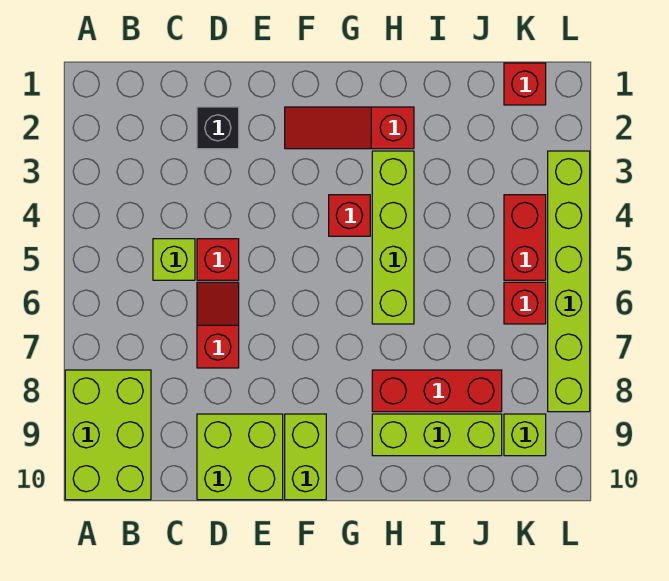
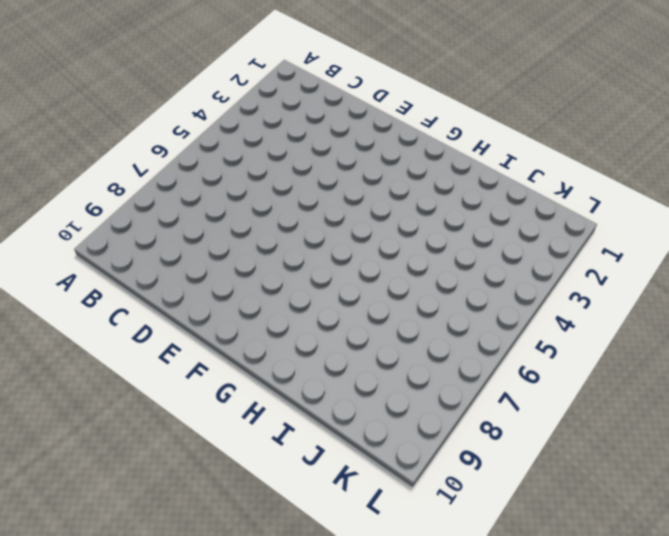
none -> lime 2x3 brick [65,370,151,500]
none -> lime 1x1 brick [153,239,195,280]
none -> black 1x1 brick [197,107,239,149]

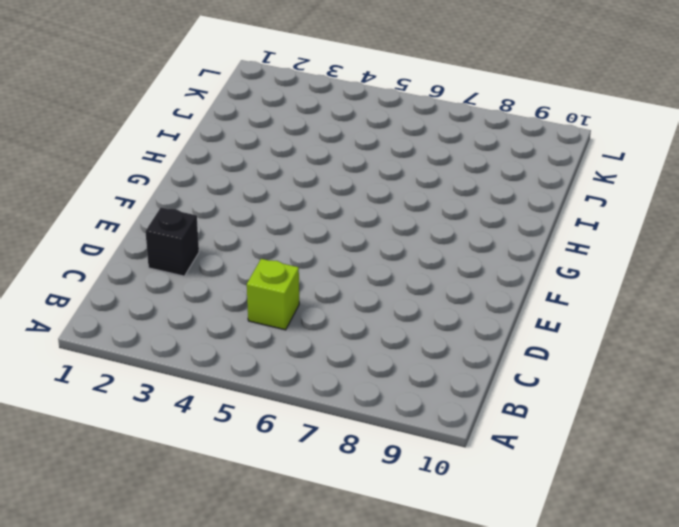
none -> lime 2x3 brick [65,370,151,500]
none -> red 1x1 brick [197,239,239,280]
none -> red 1x2 slope [197,282,239,368]

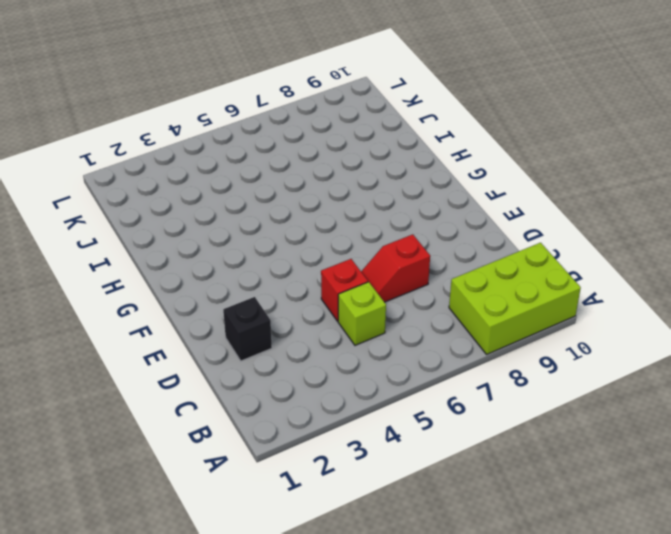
none -> lime 2x2 brick [197,414,283,500]
none -> red 1x3 slope [285,107,414,149]
none -> lime 1x2 brick [285,414,326,500]

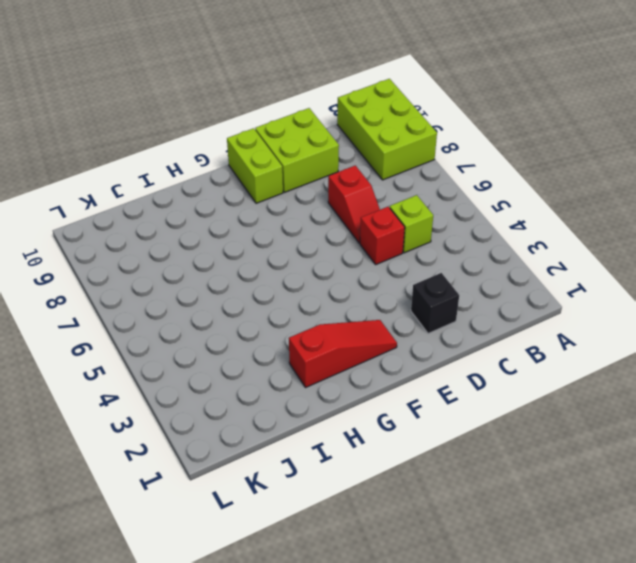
none -> red 1x1 brick [329,195,370,236]
none -> lime 1x4 brick [372,151,414,324]
none -> red 1x3 brick [372,370,502,412]

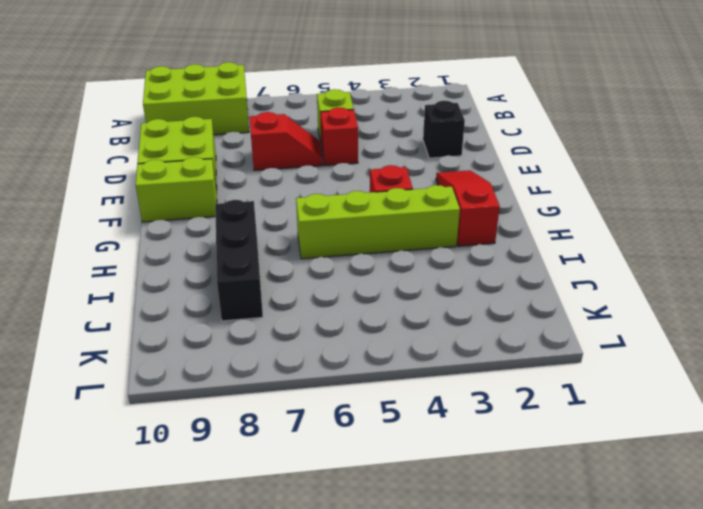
black 1x3 brick [215,200,263,321] -> red 1x3 brick [372,370,502,412]
none -> lime 1x3 brick [372,414,502,456]
none -> red 1x1 brick [504,63,546,105]
none -> red 1x2 brick [504,195,546,280]

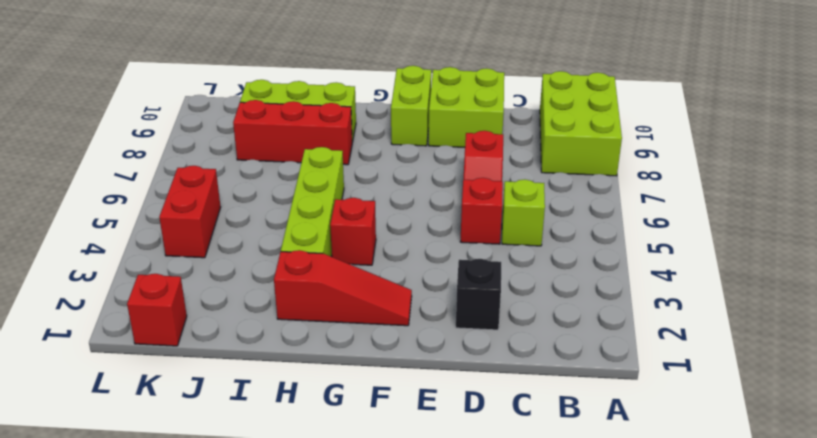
none -> red 1x1 brick [504,282,546,324]
none -> lime 1x1 brick [504,414,546,456]
none -> lime 1x6 brick [548,151,590,412]

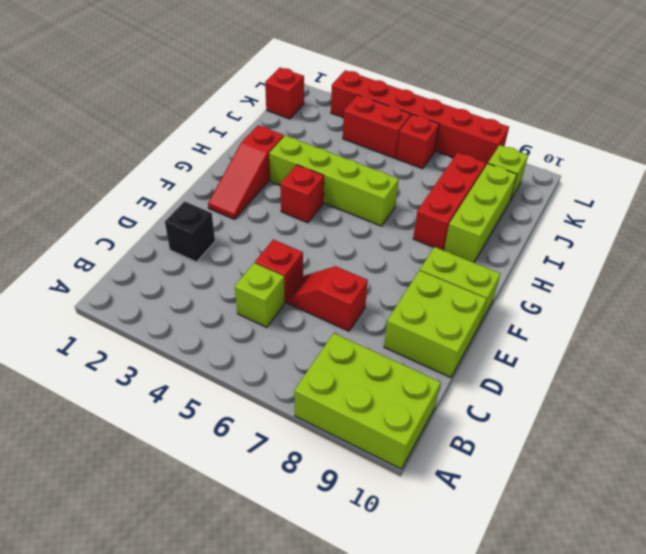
red 1x6 brick [331,70,509,165] -> lime 1x6 brick [548,151,590,412]

